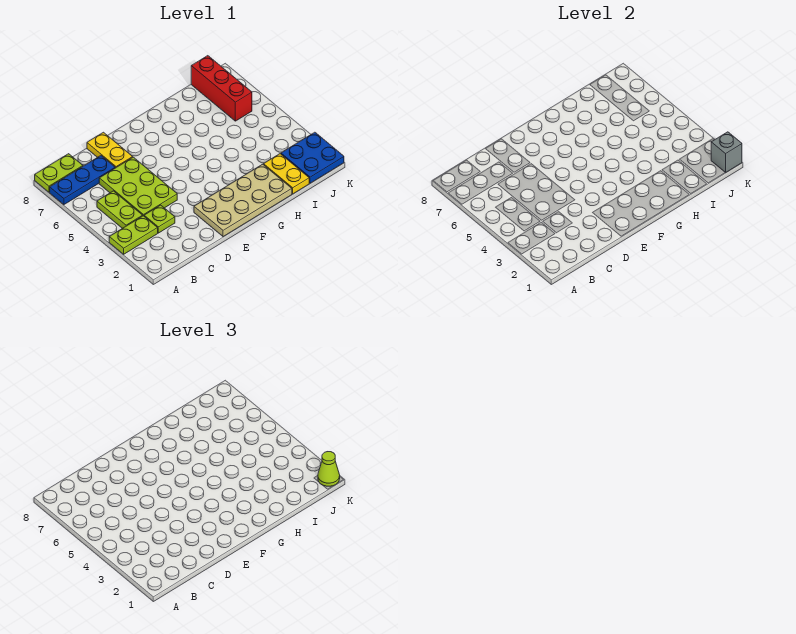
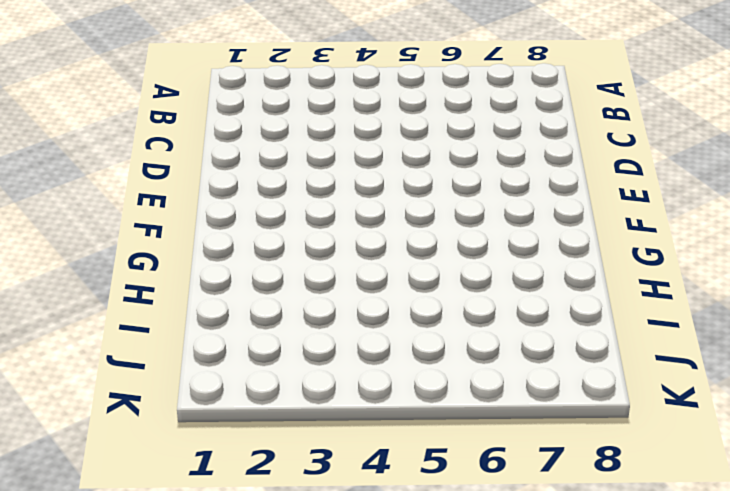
none -> lime 1x2 plate [109,216,158,254]
none -> blue 1x3 plate [50,156,115,205]
none -> lime 1x2 plate [35,154,83,192]

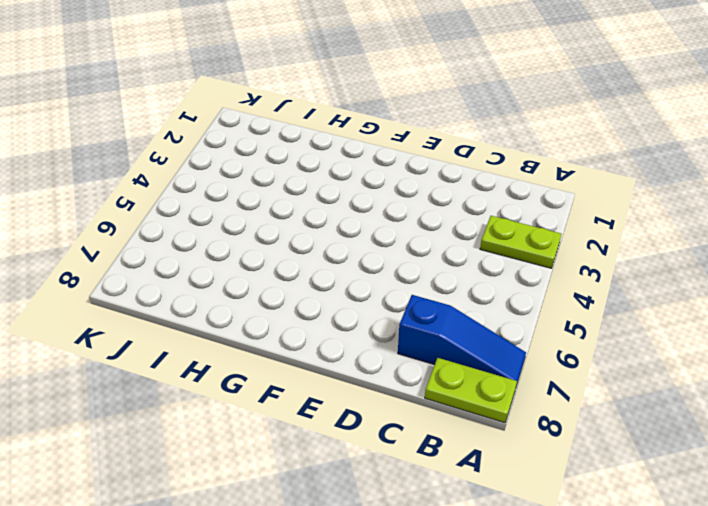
blue 1x3 slope [398,295,526,385] -> blue 1x3 plate [50,156,115,205]
none -> lime 1x2 plate [97,191,143,228]
none -> lime 1x1 plate [144,205,175,233]
none -> lime 2x3 plate [99,157,177,216]

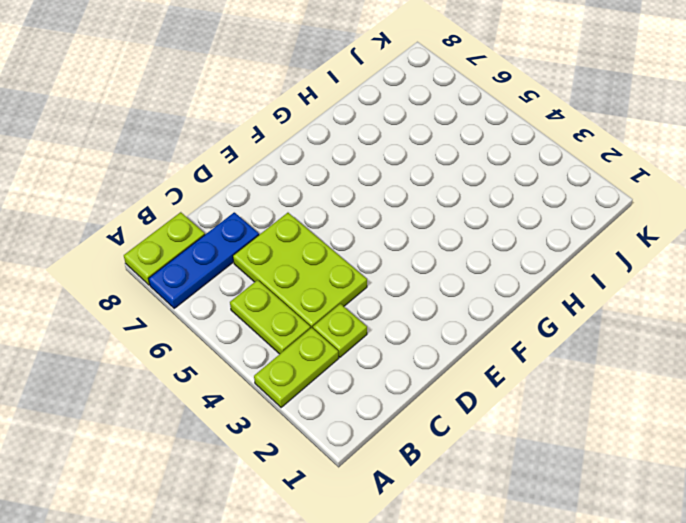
none -> yellow 1x2 plate [87,132,133,168]
none -> tan 2x4 plate [194,164,292,237]
none -> yellow 1x2 plate [264,154,309,194]

